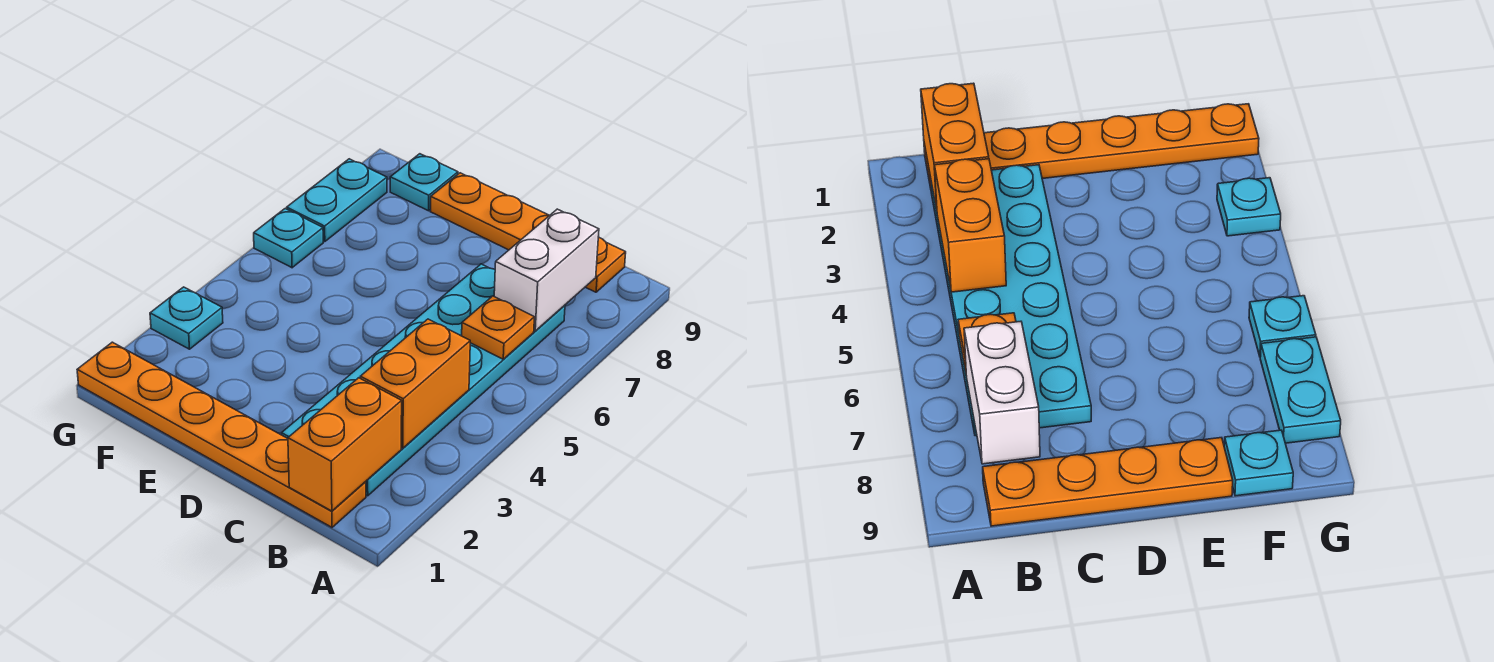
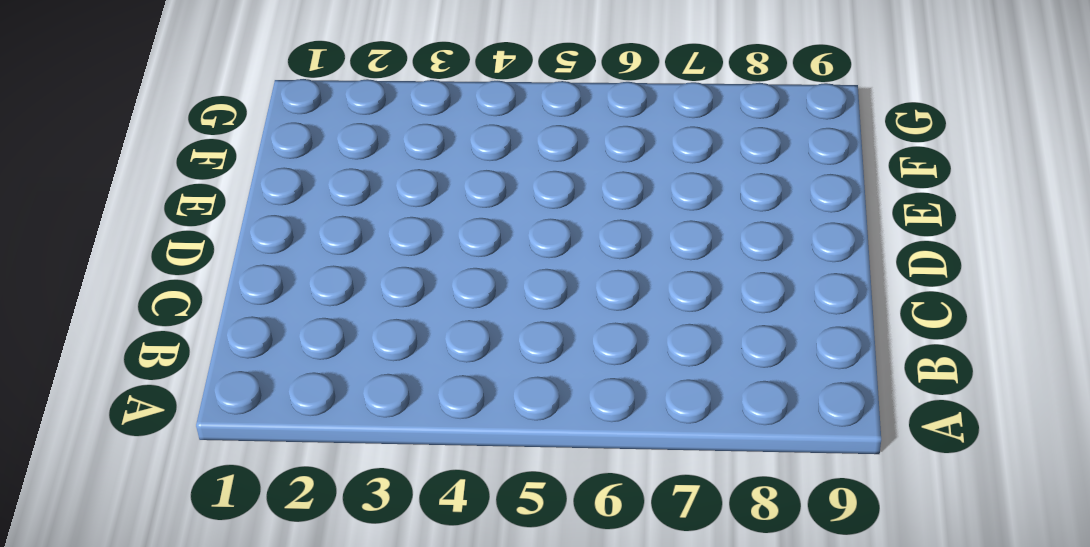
none -> orange 1x6 plate [77,342,366,527]
none -> cyan 2x6 plate [282,264,565,496]

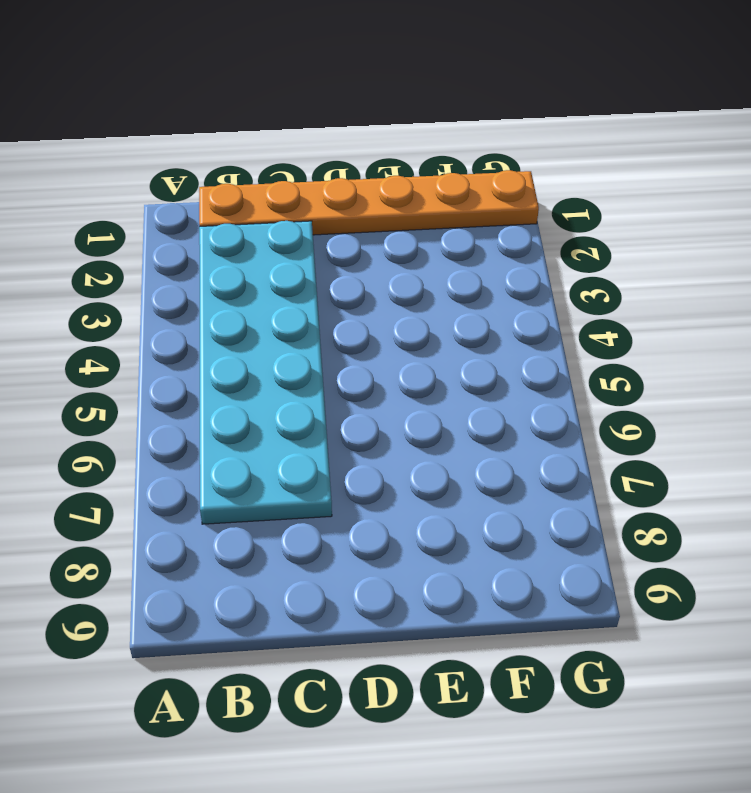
none -> orange 1x4 plate [430,173,626,292]
none -> cyan 1x1 plate [390,154,458,211]

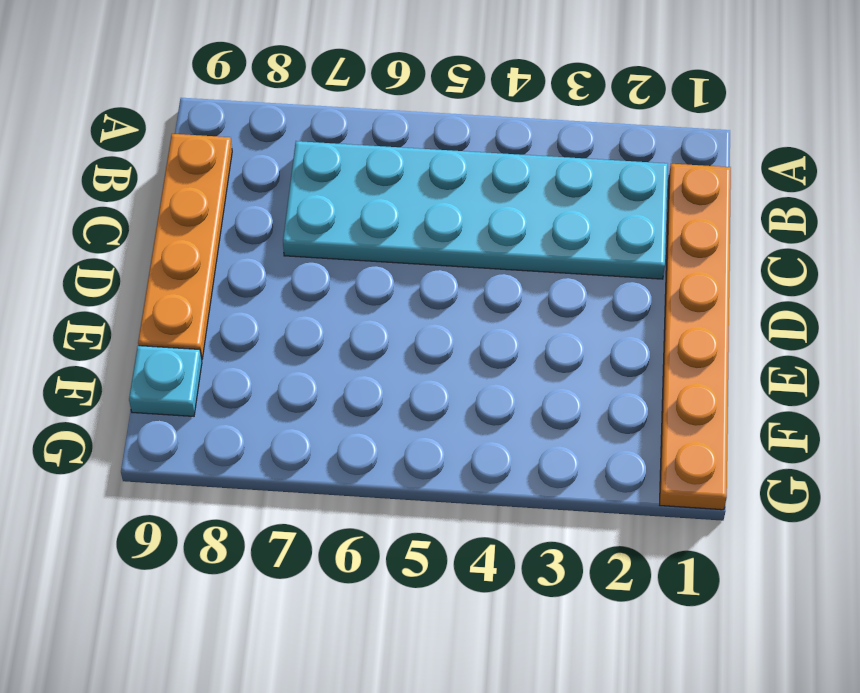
none -> cyan 1x1 plate [150,287,223,349]
none -> cyan 1x1 plate [254,209,323,268]

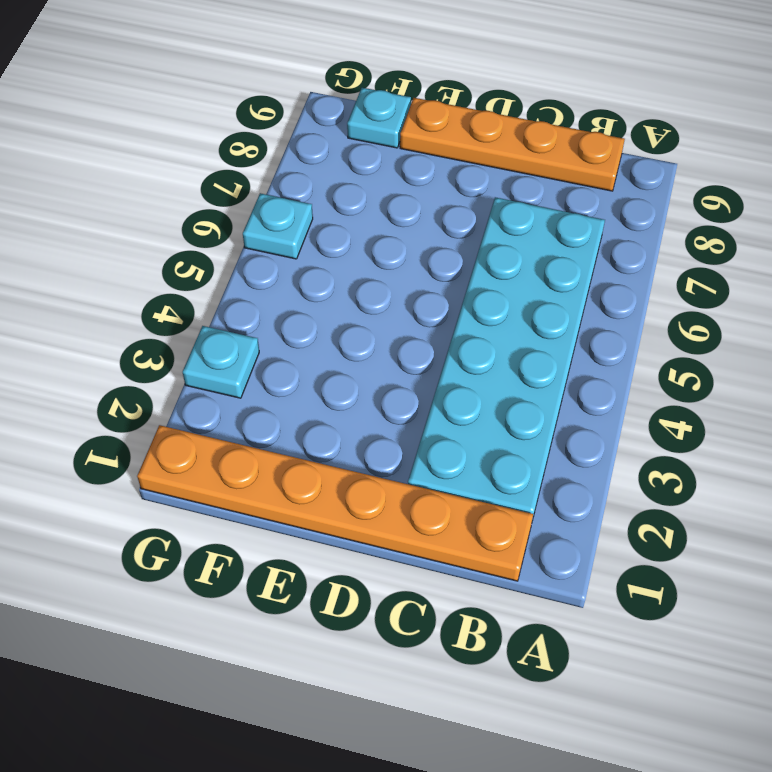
none -> cyan 1x2 plate [287,159,387,242]
none -> orange 1x2 brick [288,378,402,511]

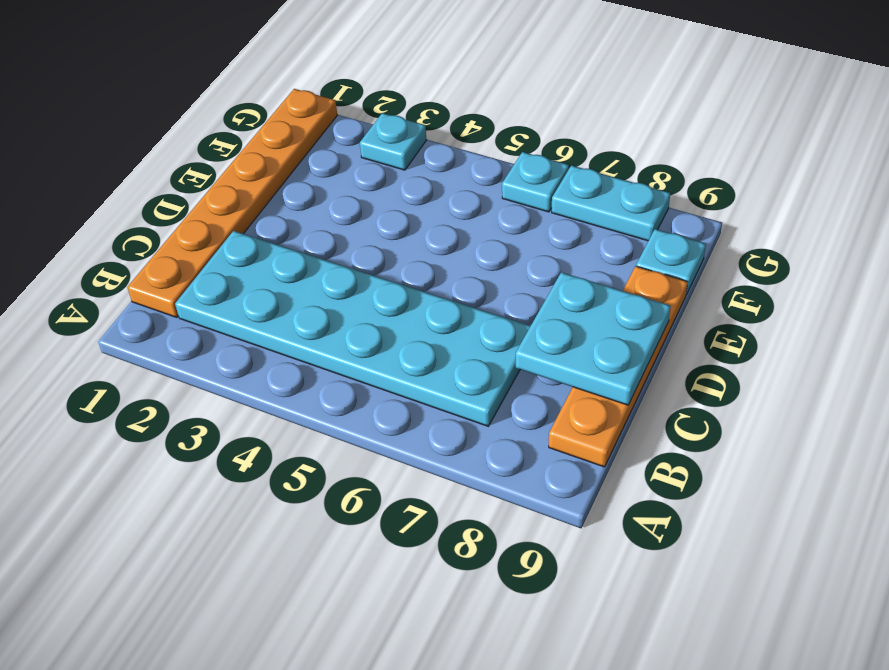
cyan 2x2 plate [516,272,671,405] -> none
none -> orange 1x2 brick [288,378,402,511]
none -> orange 1x2 brick [360,319,470,448]

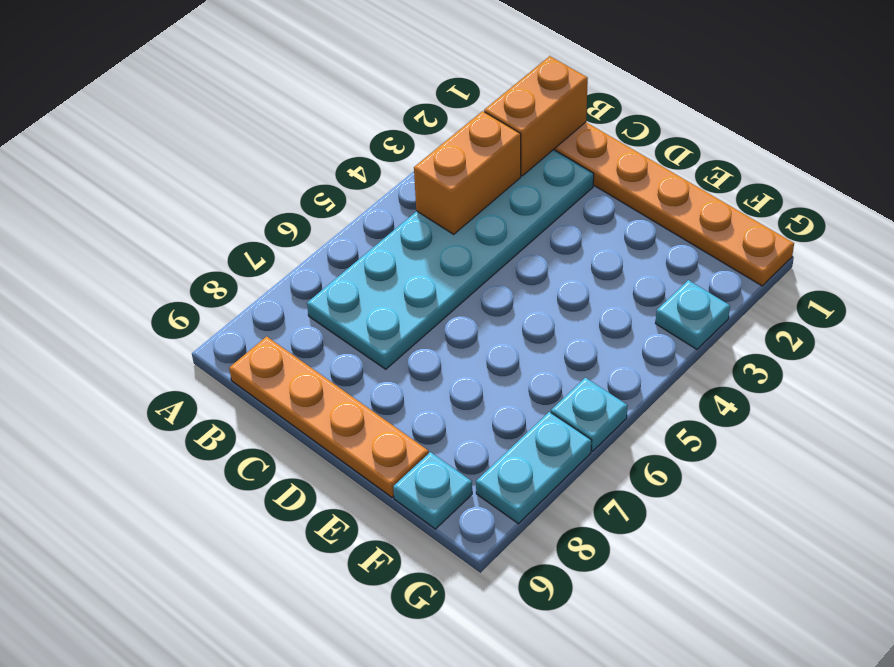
none -> orange 1x1 plate [462,296,534,359]
none -> white 1x2 brick [494,209,599,331]

